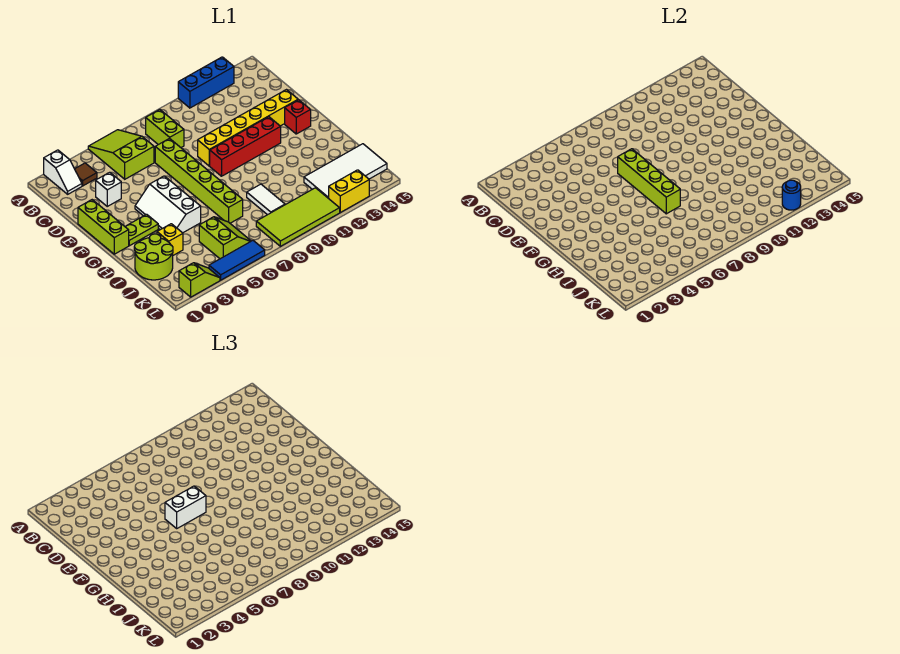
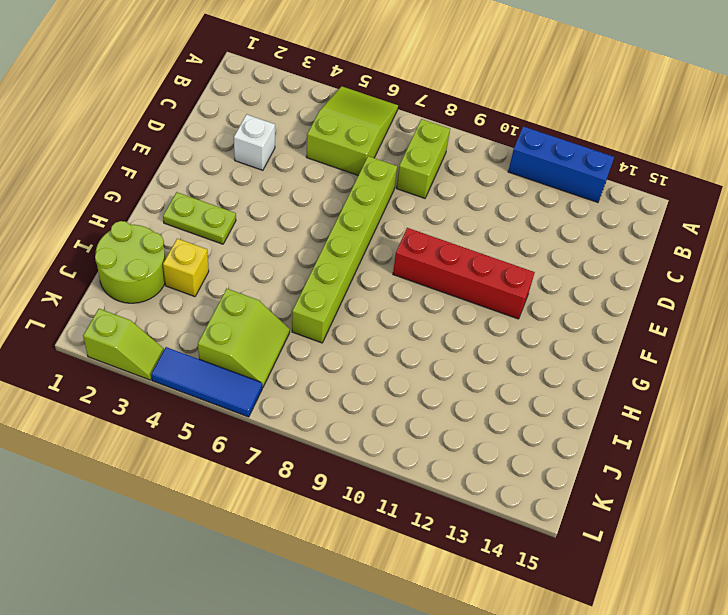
none -> white 1x2 slope [44,150,82,194]
none -> brown 1x1 tile [75,163,97,186]
none -> lime 1x3 brick [78,200,129,254]

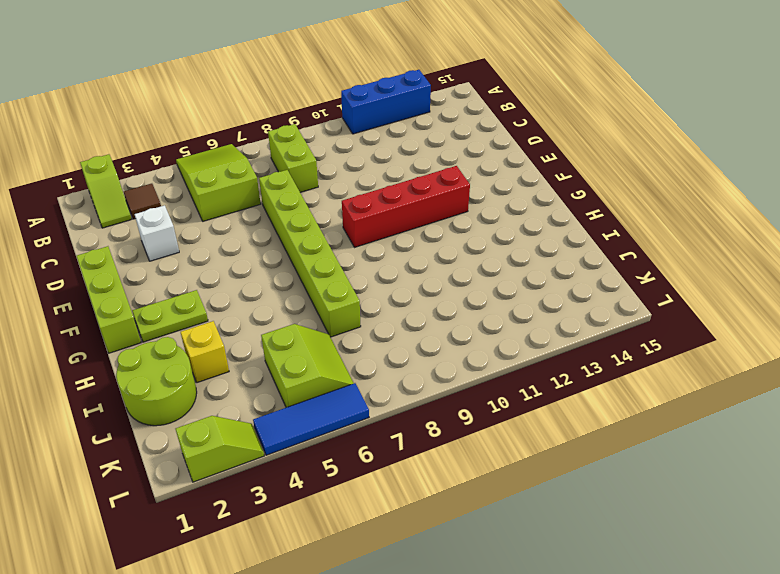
lime 1x2 slope [80,154,131,228] -> white 1x2 slope [44,150,82,194]
none -> yellow 1x6 brick [198,90,298,166]
none -> white 2x3 slope [135,176,201,233]
none -> red 1x1 brick [285,100,311,134]

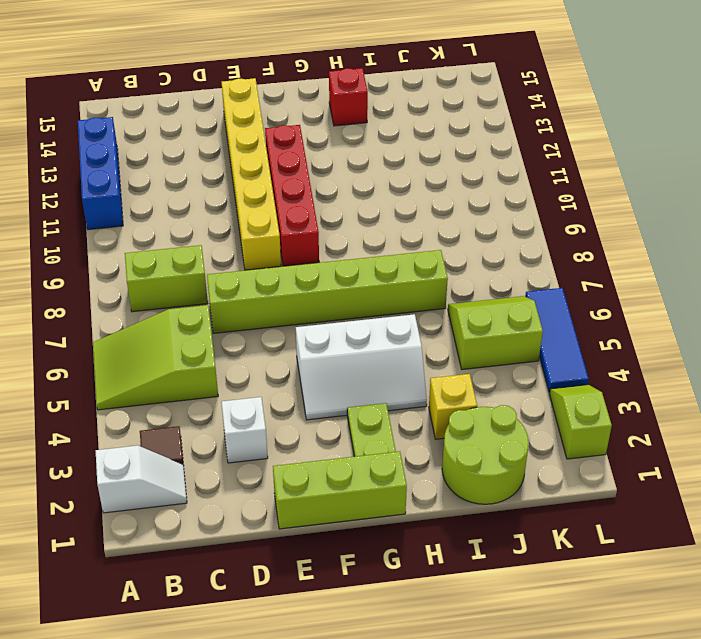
red 1x1 brick [329,68,368,126] -> red 1x1 brick moved to [285,100,311,134]
none -> white 1x2 tile [247,184,285,215]
none -> white 2x4 tile [304,144,387,198]
none -> lime 2x4 tile [256,188,340,246]

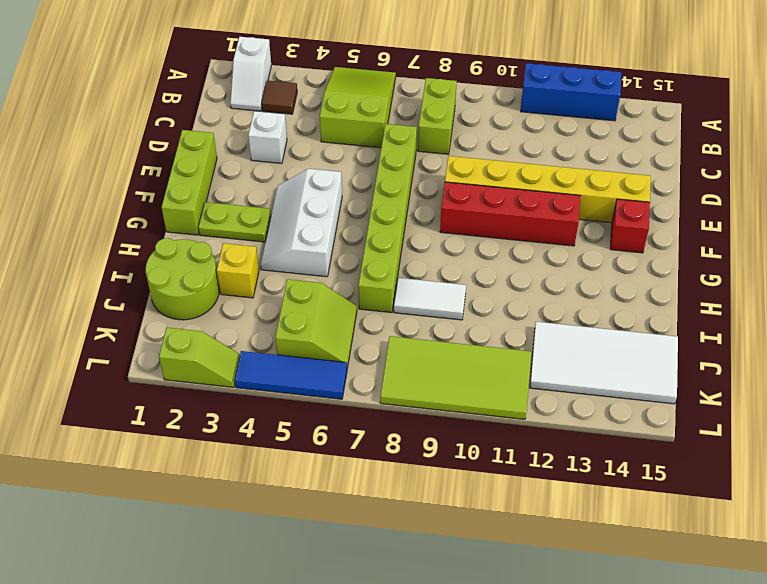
white 1x2 tile [394,278,466,320] -> white 1x2 tile turned to [247,184,285,215]
none -> yellow 1x2 brick [329,170,369,212]
none -> lime 1x4 brick [618,149,680,214]
none -> blue 1x1 round brick [782,180,801,210]

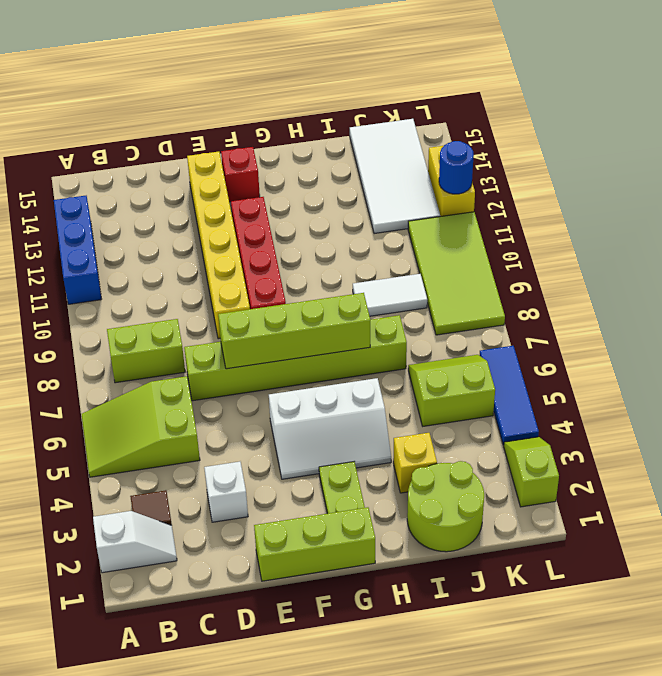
none -> white 1x2 brick [165,486,206,528]

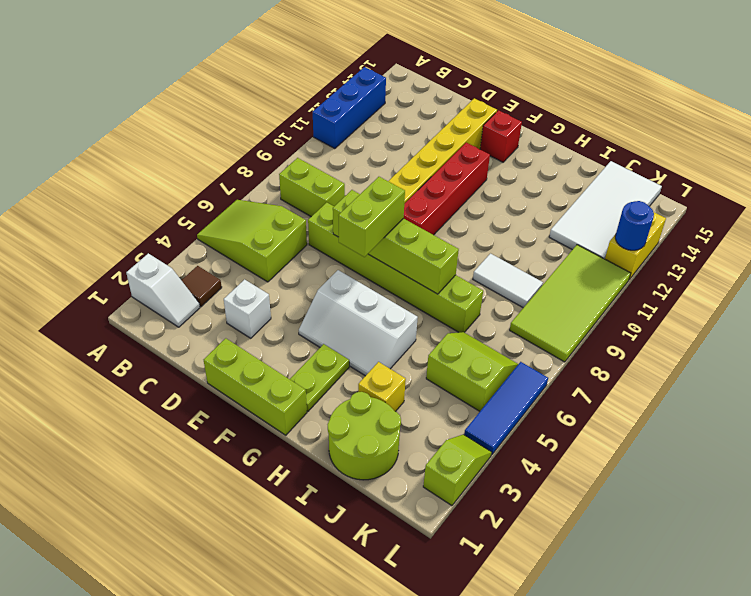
lime 1x2 brick [338,177,405,257] -> white 1x2 brick [165,486,206,528]

